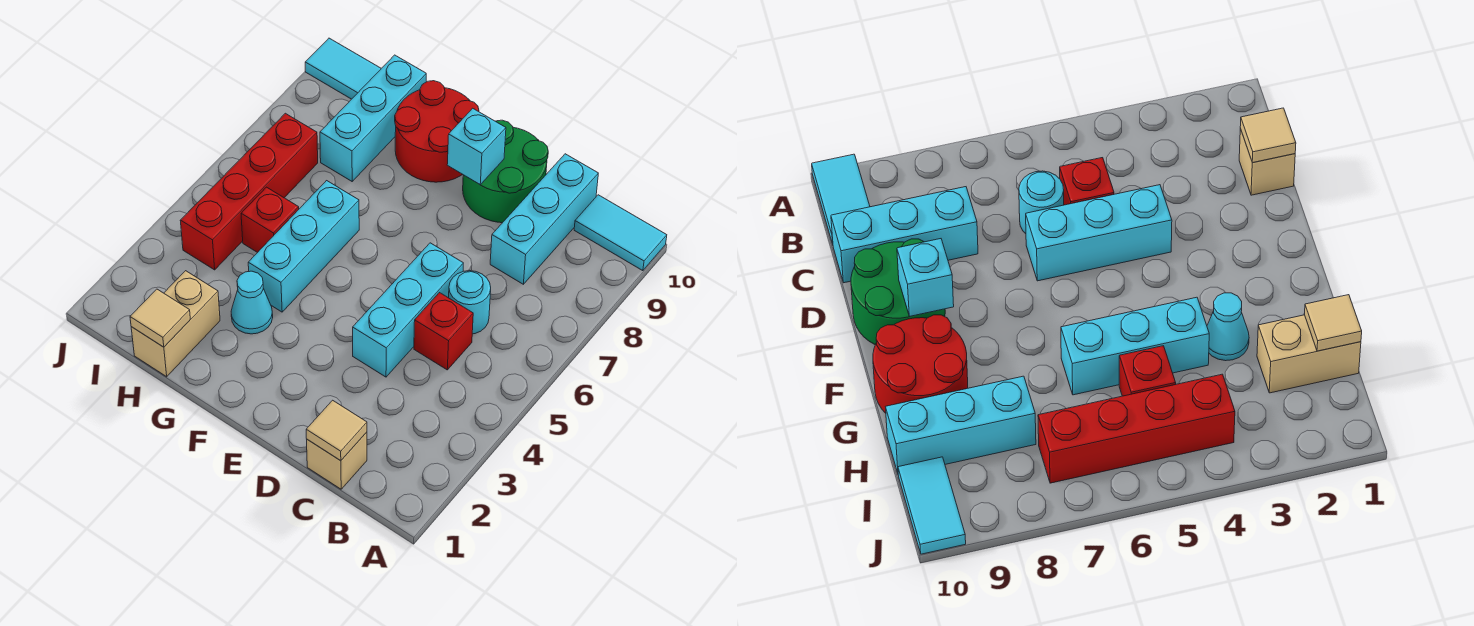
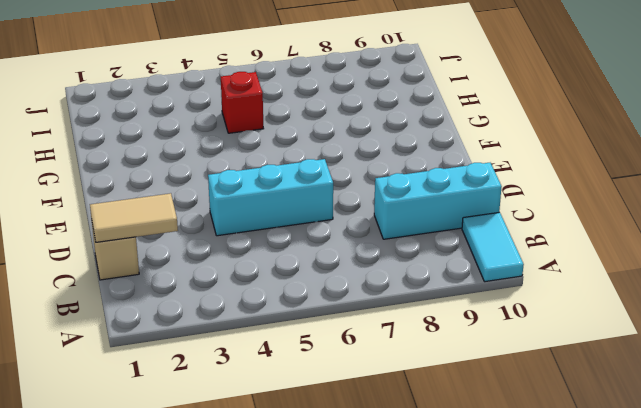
tan 1x2 tile [90,193,178,242] -> tan 1x1 tile [306,400,367,461]
none -> red 1x1 brick [414,293,473,370]
none -> cyan 1x1 round brick [449,271,491,334]
none -> green 2x2 round brick [463,120,548,223]

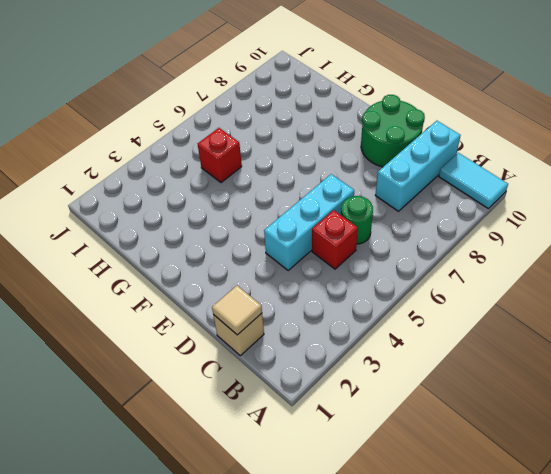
green 1x1 round brick [341,196,373,244] -> cyan 1x1 round brick [449,271,491,334]
none -> red 2x2 round brick [395,81,479,182]
none -> cyan 1x1 cone [231,271,273,334]
none -> cyan 1x3 brick [248,181,359,312]

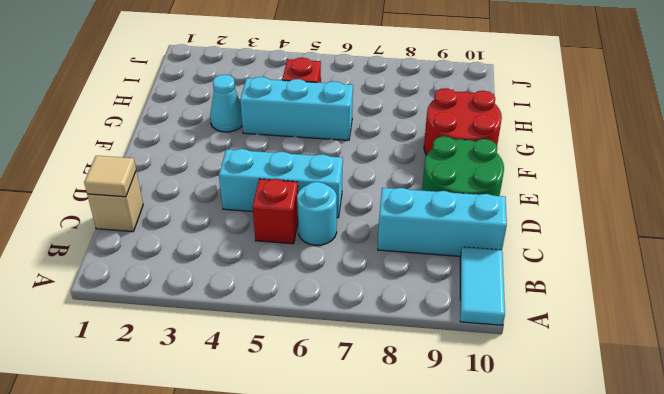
none -> tan 1x2 brick [131,271,220,377]
none -> cyan 1x3 brick [320,55,426,181]
none -> red 1x4 brick [180,113,318,270]

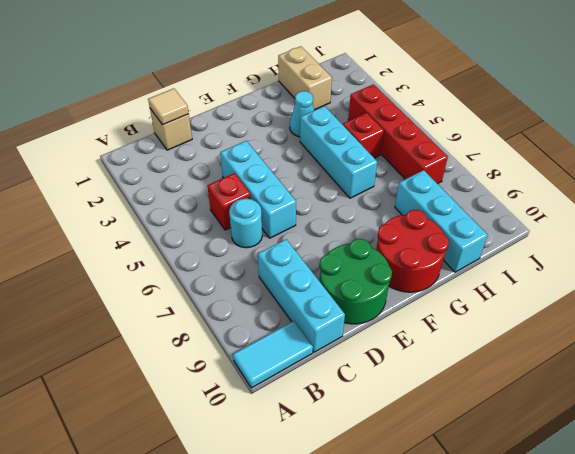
none -> cyan 1x2 tile [305,38,381,99]
none -> cyan 1x1 brick [447,108,506,184]
none -> tan 1x1 tile [130,289,190,347]

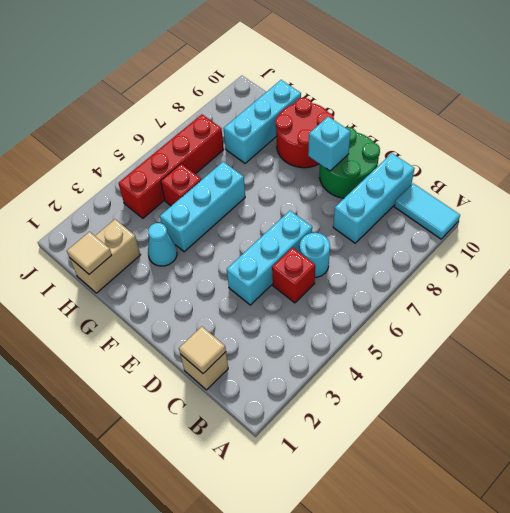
none -> cyan 1x2 tile [305,38,381,99]

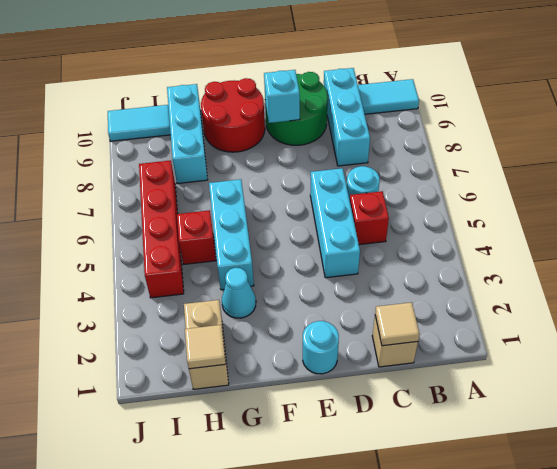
cyan 1x1 round brick [303,321,339,374] -> none

